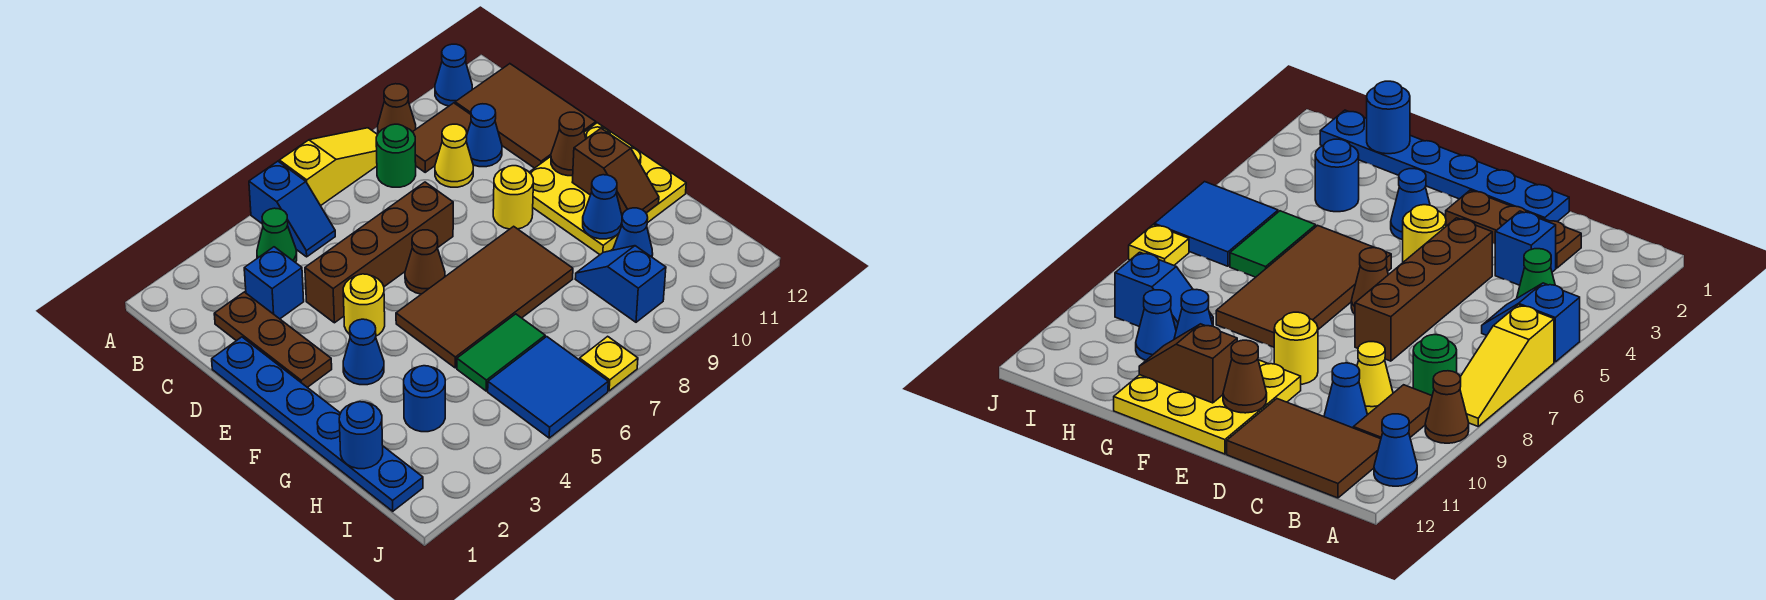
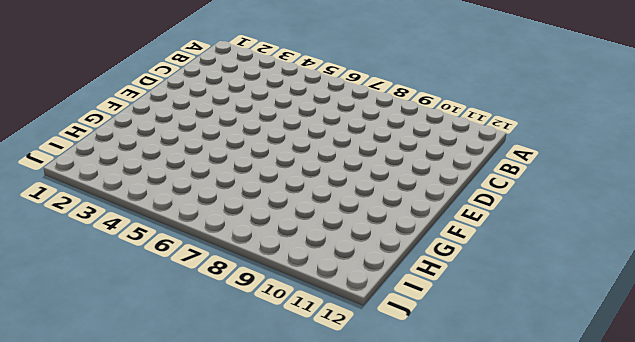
none -> blue 1x2 slope [249,161,335,257]
none -> yellow 1x3 slope [279,128,378,206]
none -> brown 1x1 cone [378,84,416,133]
none -> blue 1x1 cone [435,44,472,106]

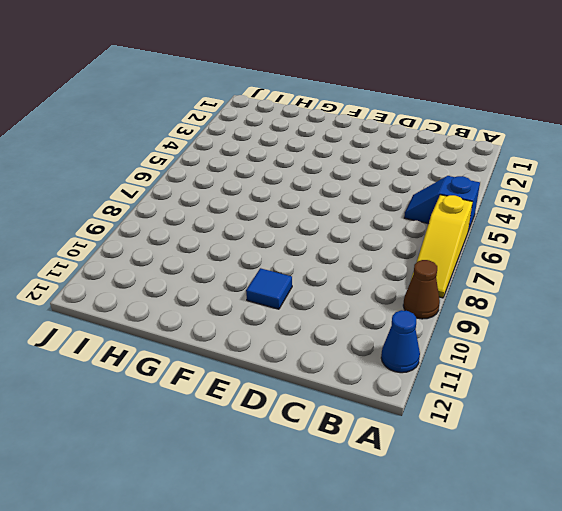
blue 1x1 tile [246,268,292,309] -> yellow 3x3 plate [529,123,686,254]
none -> green 1x1 cone [257,208,297,263]
none -> green 1x1 round brick [376,124,416,187]
none -> brown 1x2 tile [413,103,471,172]
none -> brown 2x3 tile [455,64,596,168]

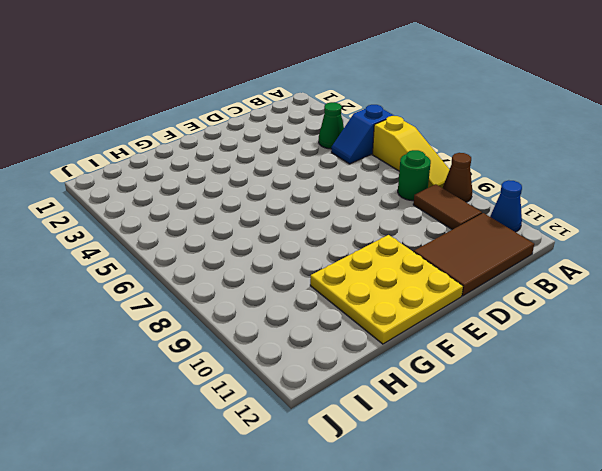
none -> brown 1x3 plate [214,292,332,387]
none -> blue 1x1 brick [244,247,304,319]
none -> yellow 1x1 cone [435,124,473,187]
none -> blue 1x1 cone [466,104,502,167]

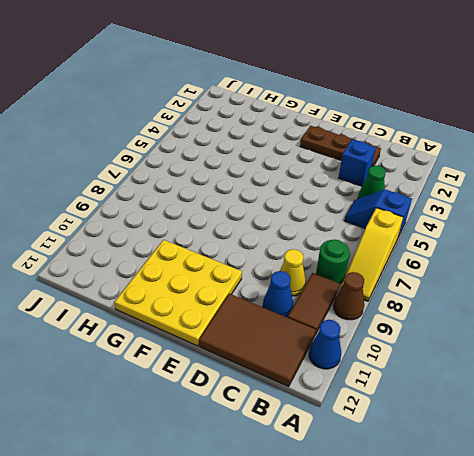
none -> blue 1x6 plate [212,337,423,511]
none -> brown 1x4 brick [305,182,453,323]
none -> yellow 1x1 round brick [343,274,385,336]
none -> brown 1x1 cone [405,230,445,294]

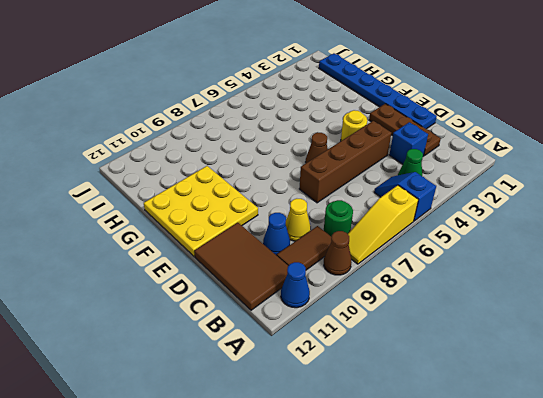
none -> yellow 1x1 round brick [493,166,533,229]
none -> blue 1x1 cone [343,319,384,385]
none -> brown 2x4 tile [396,226,573,368]
none -> blue 1x1 round brick [404,366,445,432]

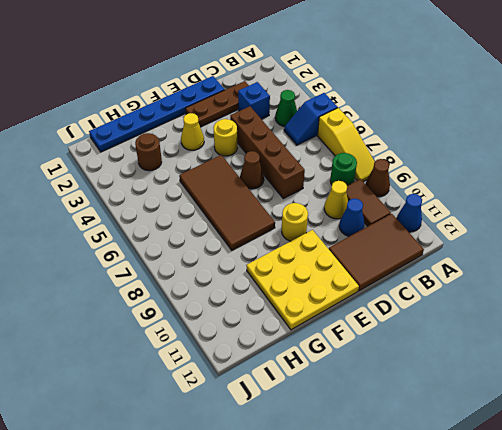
yellow 1x1 cone [181,113,204,150] -> blue 1x1 cone [343,319,384,385]
brown 1x1 round brick [135,133,162,171] -> blue 1x1 round brick [404,366,445,432]
none -> green 1x2 tile [457,314,545,391]
none -> blue 1x2 slope [575,246,666,322]
none -> blue 1x1 cone [613,208,653,257]
none -> blue 2x2 tile [488,337,608,438]

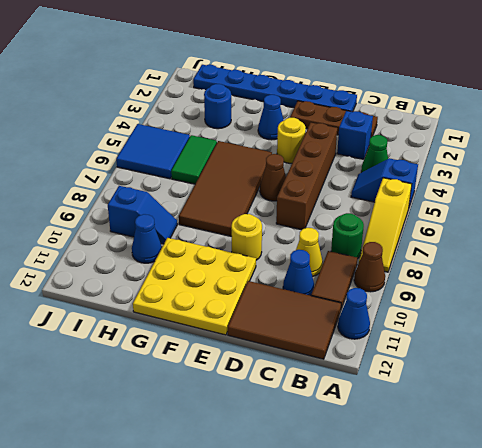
none -> yellow 1x1 plate [580,336,638,391]
none -> brown 1x1 cone [551,112,586,176]
none -> brown 1x2 slope [572,128,659,215]
none -> blue 1x1 cone [583,175,622,239]

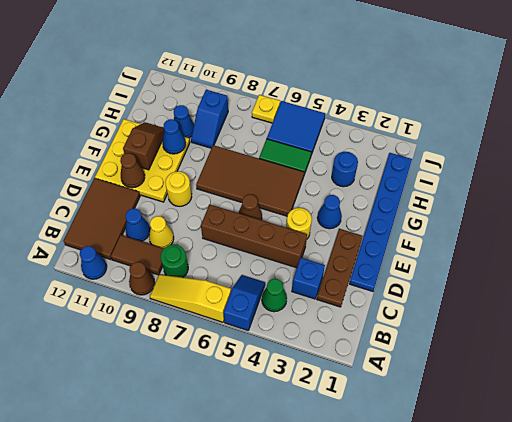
none -> blue 1x1 round brick [339,402,383,469]

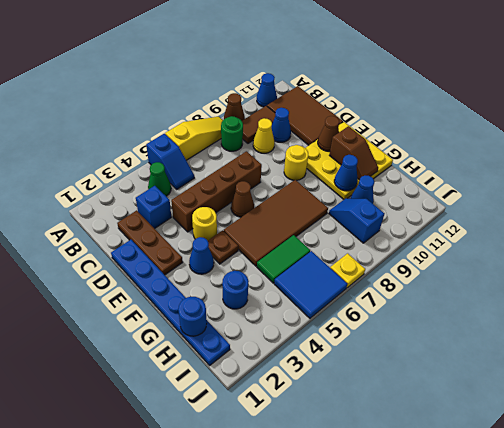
brown 1x1 plate [208,230,238,264] -> none

